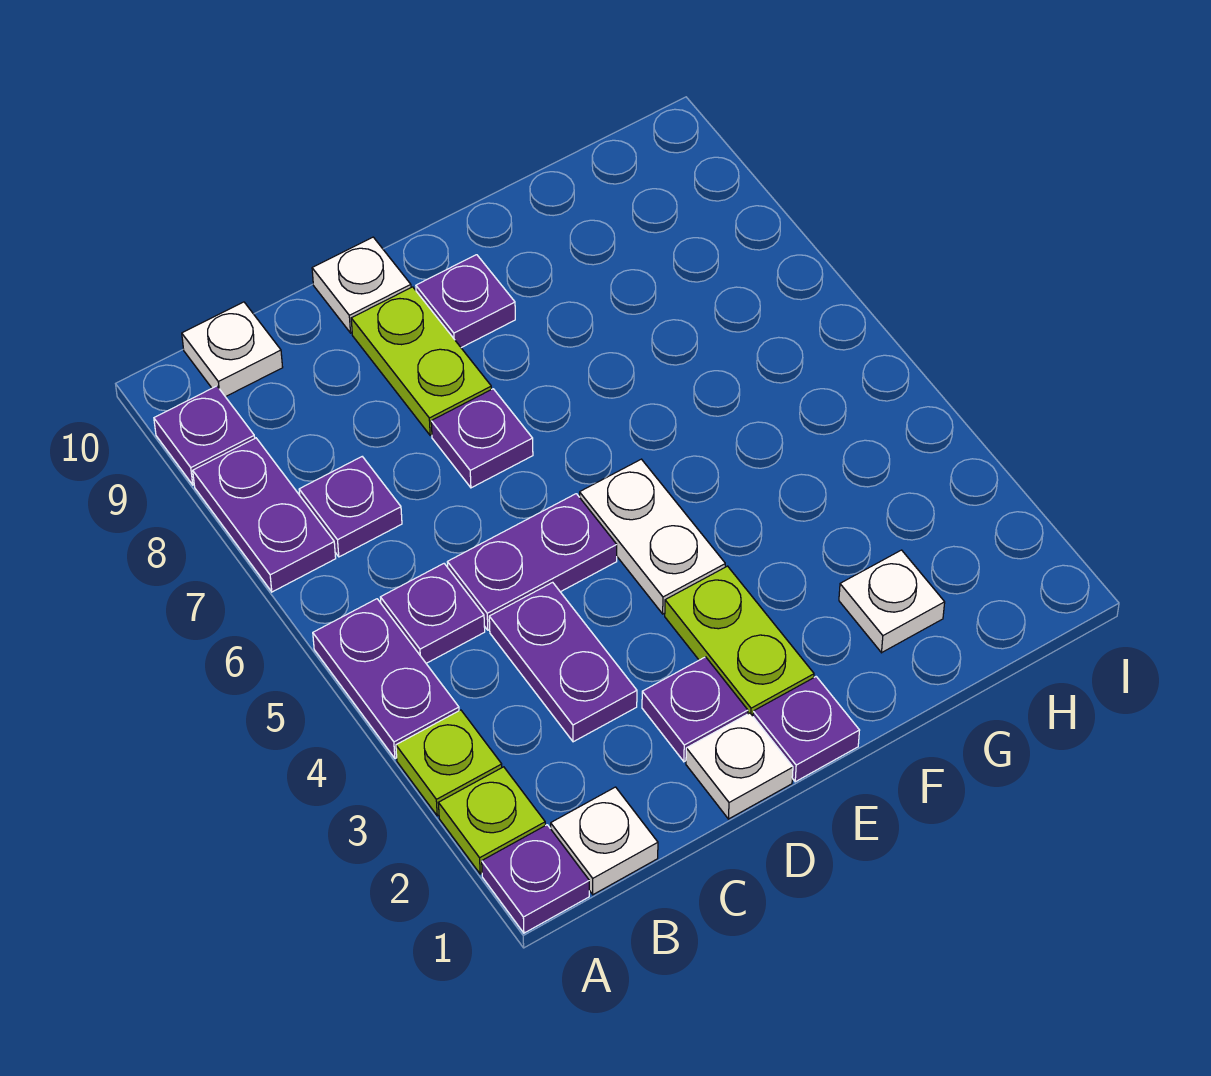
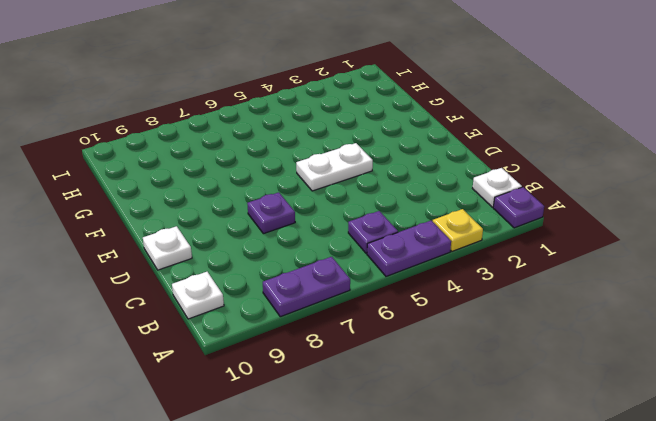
yellow 1x1 plate [433,209,483,251] -> lime 1x1 plate [396,710,502,816]
none -> lime 1x1 plate [439,767,545,874]
none -> purple 1x1 plate [154,386,255,485]
none -> purple 1x1 plate [299,457,402,557]

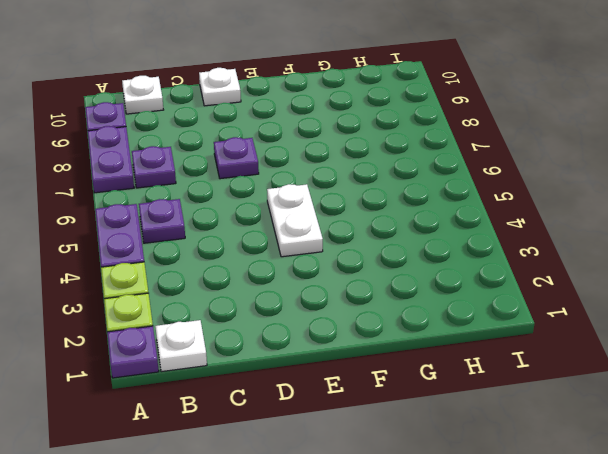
none -> purple 1x2 plate [489,582,637,742]
none -> purple 1x2 plate [447,494,617,630]
none -> white 1x1 plate [686,713,793,819]

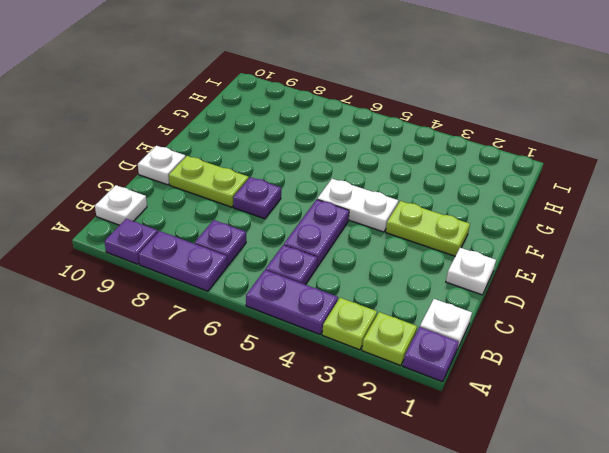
none -> purple 1x2 plate [489,582,637,742]
none -> purple 1x1 plate [642,657,748,762]
none -> purple 1x1 plate [753,677,860,782]

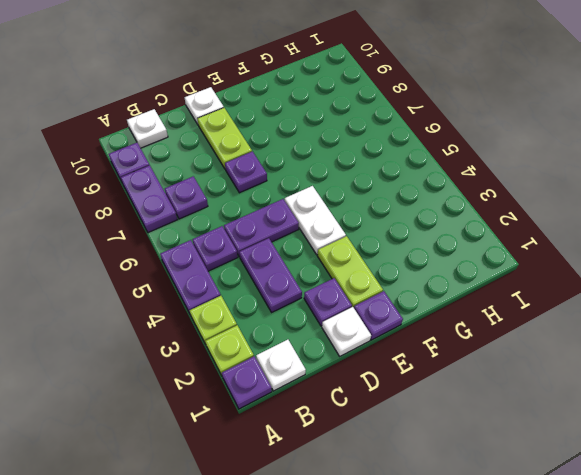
none -> purple 1x1 plate [416,255,515,348]
none -> white 1x1 plate [839,550,945,653]

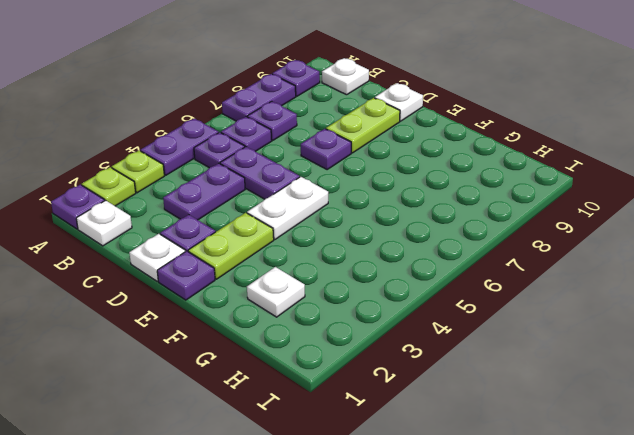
purple 1x1 plate [221,117,272,151] -> purple 1x1 plate moved to [416,255,515,348]

